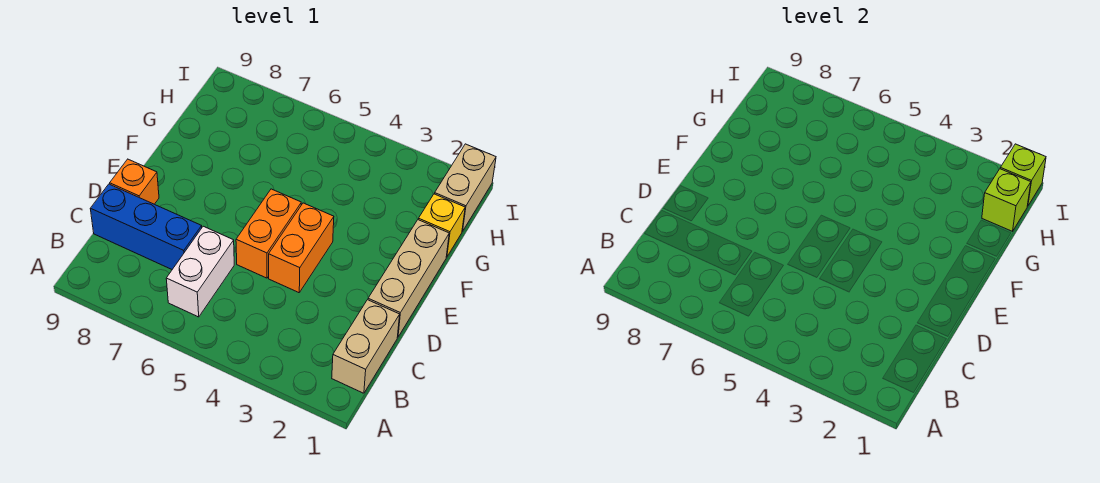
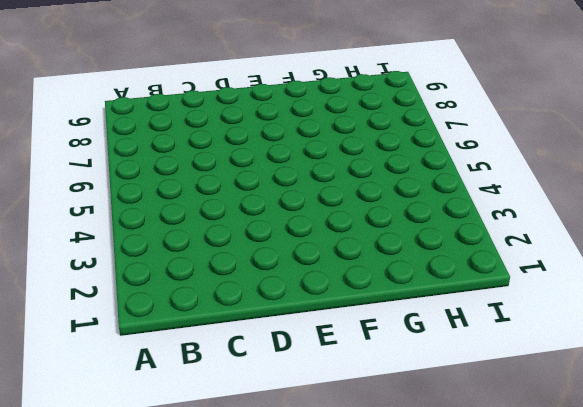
none -> tan 1x2 brick [332,300,400,393]
none -> white 1x2 brick [166,226,234,317]

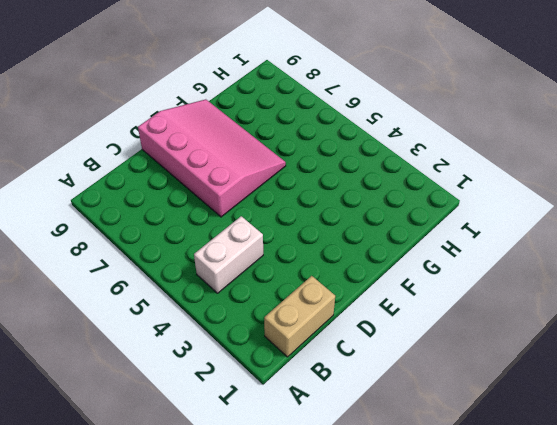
white 1x2 brick [194,216,263,293] -> white 1x2 brick moved to [166,226,234,317]
pink 3x4 slope [138,99,286,217] -> orange 1x1 brick [110,159,159,204]
none -> blue 1x3 brick [90,184,202,269]
none -> tan 1x3 brick [368,220,449,337]

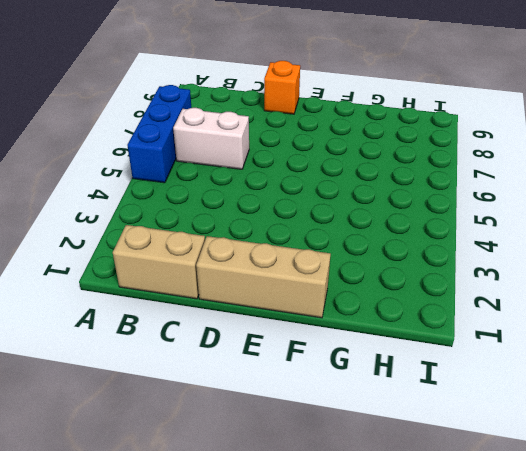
blue 1x3 brick [127,85,191,183] -> blue 1x3 brick moved to [90,184,202,269]
none -> orange 1x2 brick [269,203,334,293]
none -> orange 1x2 brick [236,189,301,278]

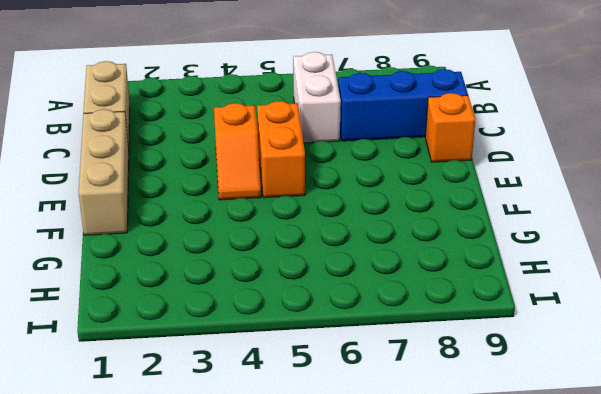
orange 1x2 slope [214,103,261,200] -> orange 1x2 brick [269,203,334,293]
none -> yellow 1x1 brick [418,194,465,257]
none -> tan 1x2 brick [435,144,496,231]

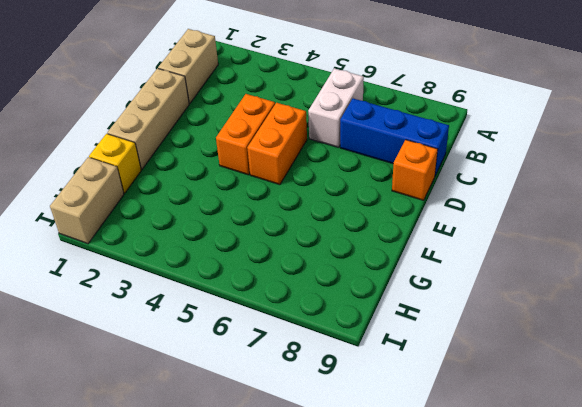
none -> lime 1x1 brick [982,169,1031,231]
none -> lime 1x1 brick [1000,144,1046,206]

